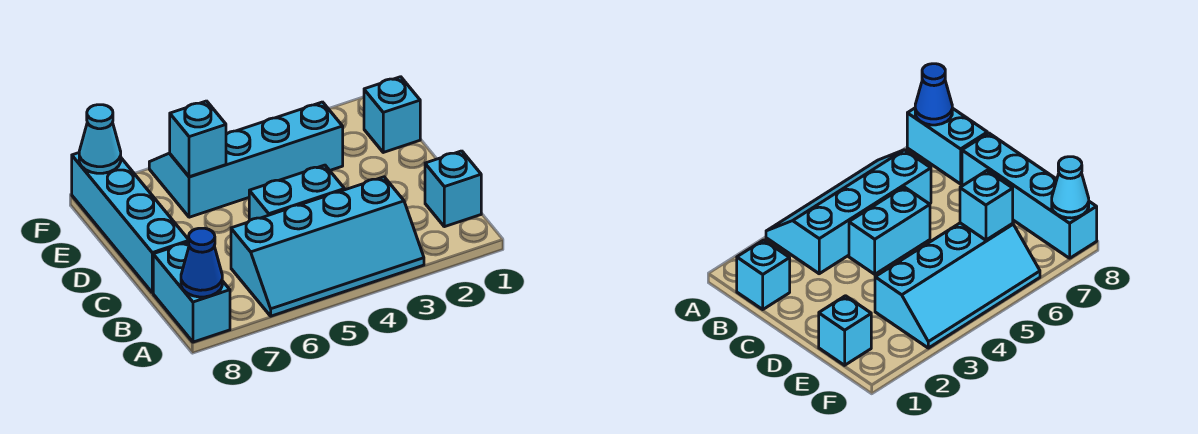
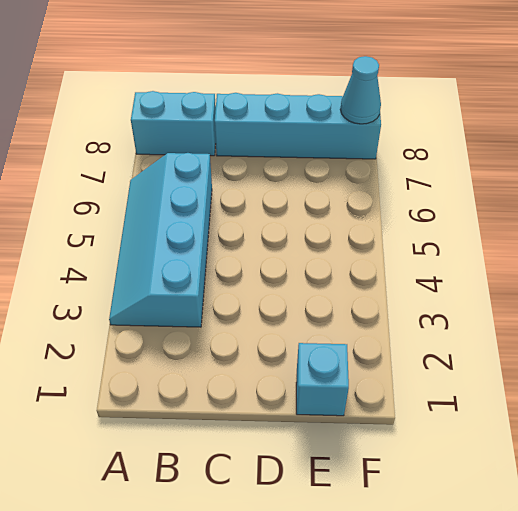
none -> cyan 1x1 brick [425,151,481,227]
none -> cyan 1x2 brick [249,165,344,221]

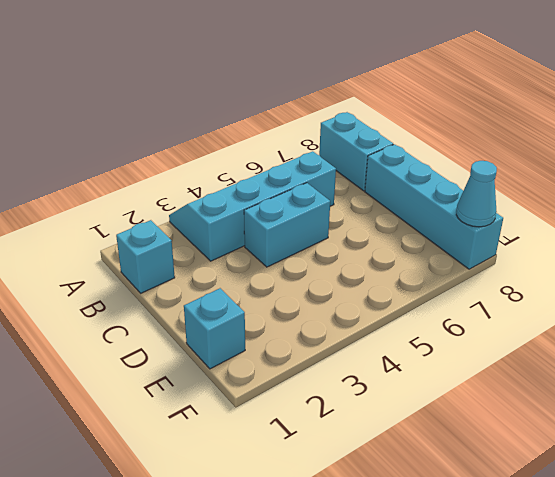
none -> cyan 2x4 slope [149,102,343,217]
none -> blue 1x1 cone [181,228,222,297]

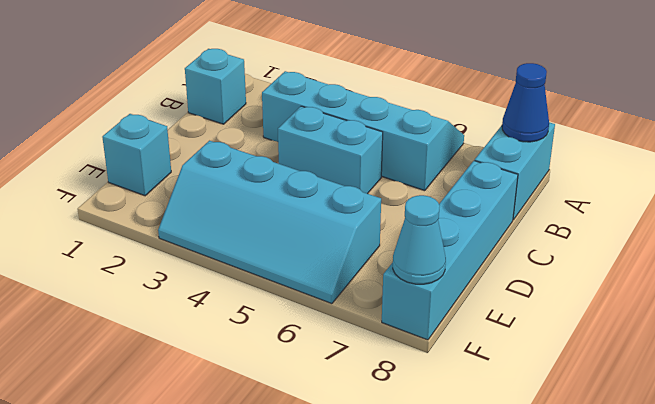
none -> cyan 1x1 brick [170,101,226,177]

